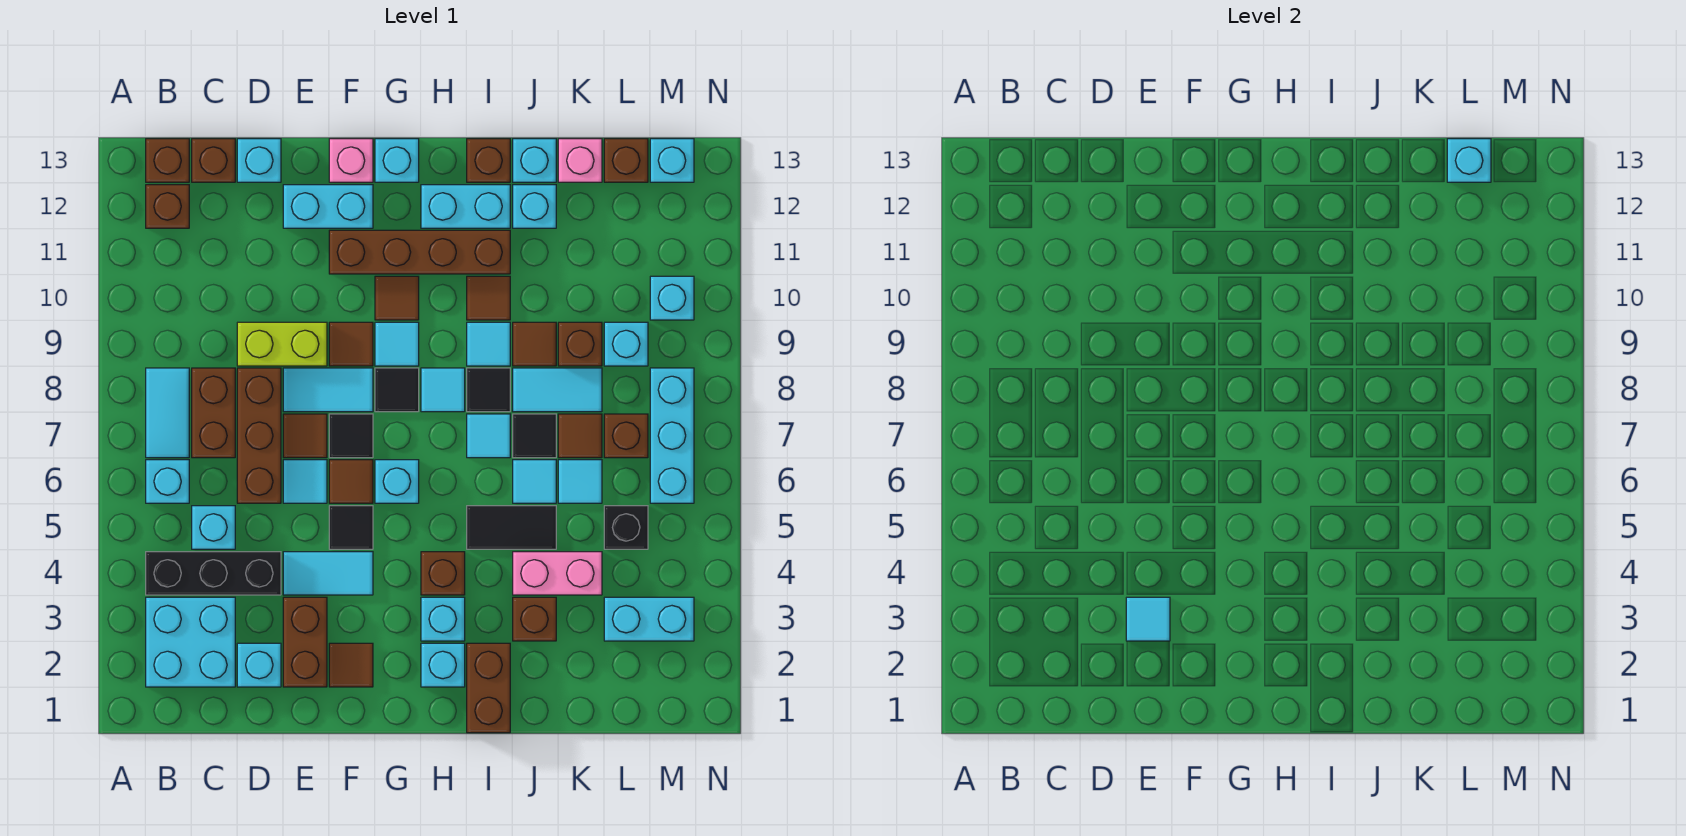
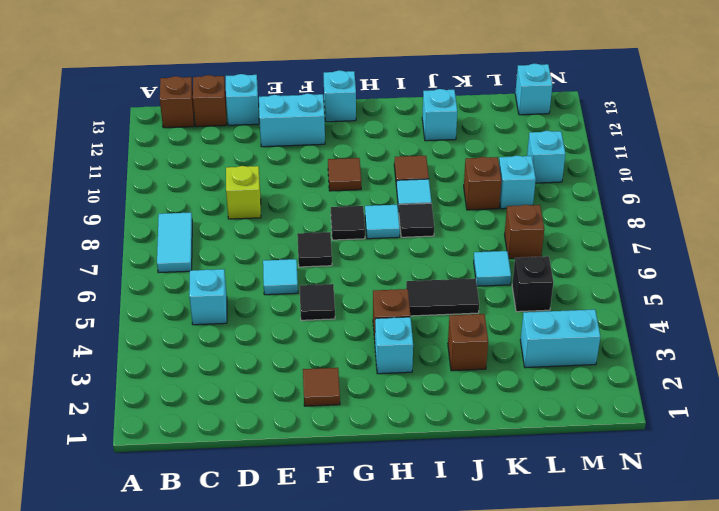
lime 1x1 brick [226,166,261,219] -> lime 1x2 brick [237,322,327,366]
none -> cyan 2x2 brick [146,597,235,687]
none -> black 1x3 brick [146,552,281,595]
none -> cyan 1x1 brick [146,460,189,503]
none -> brown 1x1 brick [146,185,189,228]

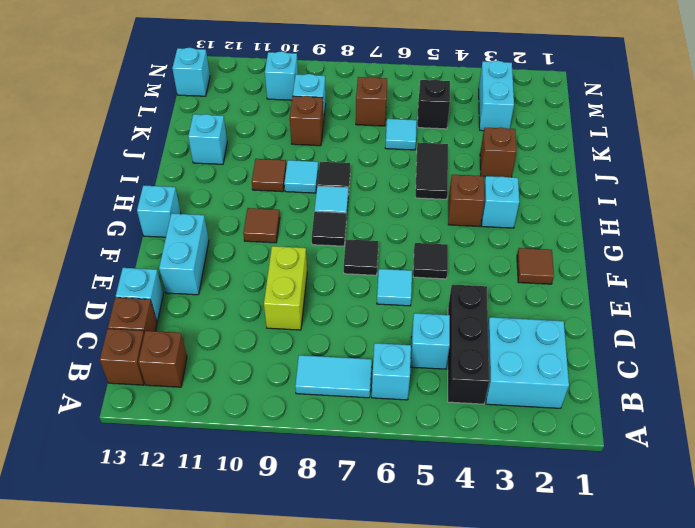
none -> brown 1x2 brick [192,368,235,458]
none -> cyan 1x1 brick [237,643,281,687]
none -> brown 1x3 brick [237,368,281,503]
none -> brown 1x2 brick [283,597,327,687]

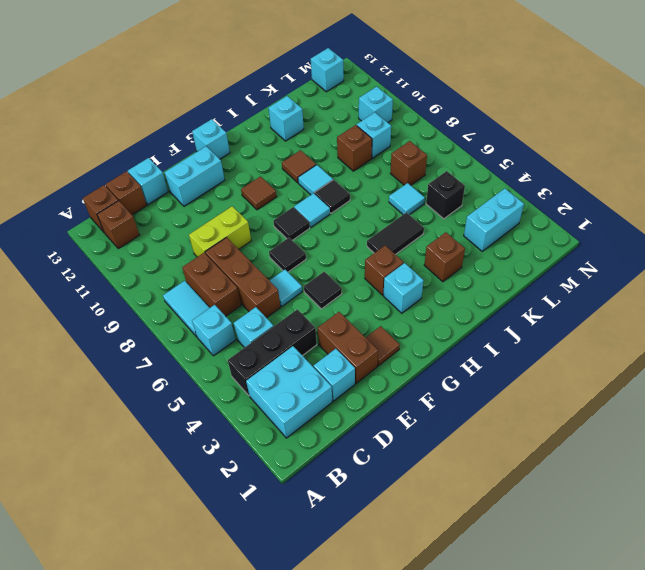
none -> cyan 1x2 tile [283,552,373,595]
none -> brown 1x1 tile [283,414,327,458]
none -> cyan 1x2 tile [283,368,373,412]
none -> brown 1x1 tile [329,460,373,503]

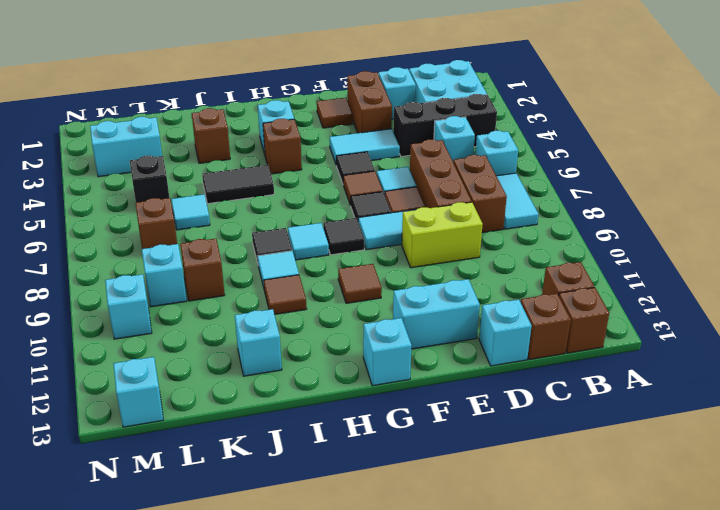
none -> brown 1x1 tile [329,322,373,366]
none -> brown 1x4 brick [329,230,510,274]
none -> pink 1x1 brick [329,139,373,182]
none -> cyan 1x1 brick [375,460,419,503]

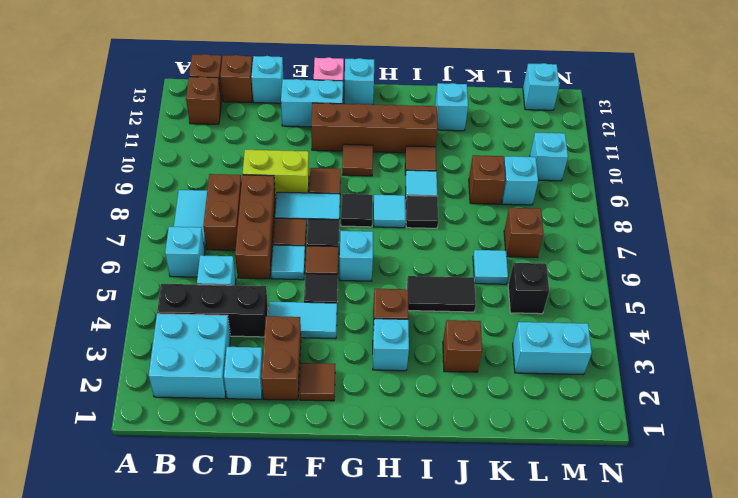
none -> cyan 1x1 tile [375,322,419,366]
none -> cyan 1x1 brick [421,643,465,687]
none -> cyan 1x2 brick [421,185,510,228]
none -> brown 1x2 brick [467,643,510,733]

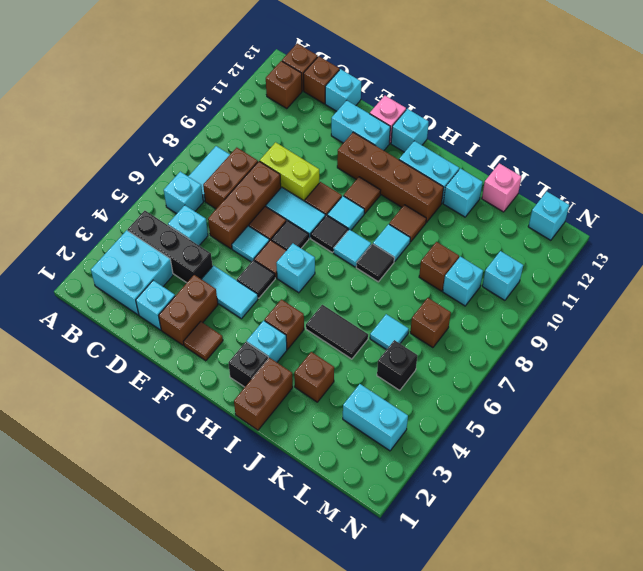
black 1x1 brick [229,342,268,387] -> cyan 1x1 brick [421,643,465,687]
none -> cyan 1x1 tile [467,414,510,458]
none -> brown 1x1 brick [467,139,510,182]
none -> pink 1x2 brick [513,552,602,595]
none -> cyan 1x1 tile [513,460,556,503]

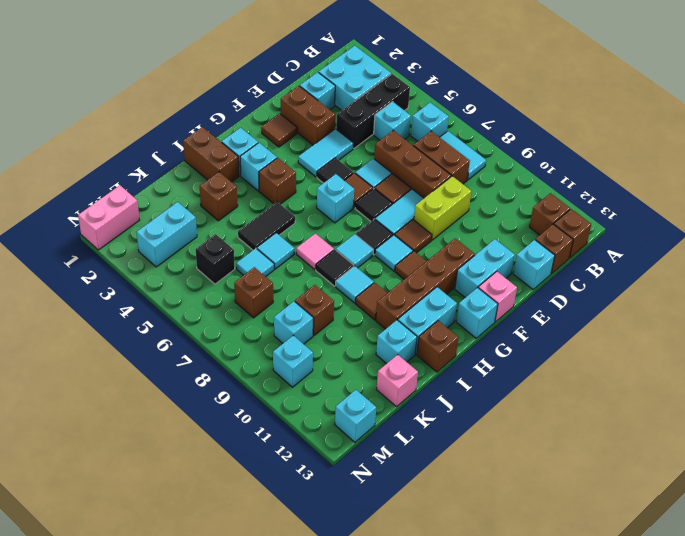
pink 1x1 tile [296,234,334,270] -> cyan 1x1 tile [467,414,510,458]
pink 1x2 brick [78,185,139,250] -> pink 1x2 brick moved to [513,552,602,595]
none -> black 1x1 tile [513,414,556,458]
none -> cyan 1x2 tile [513,368,602,412]
none -> brown 1x1 tile [513,322,556,366]
none -> cyan 1x1 brick [513,139,556,182]

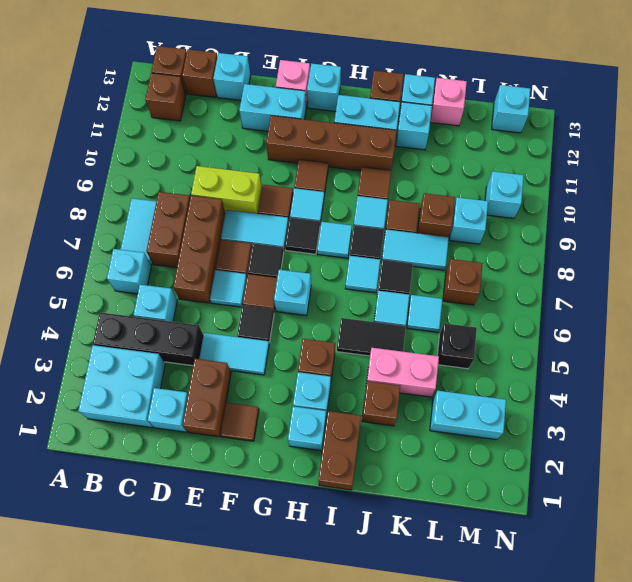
none -> brown 1x1 tile [558,414,602,458]
none -> brown 1x1 brick [604,139,648,182]
none -> cyan 1x3 brick [650,368,694,503]
none -> cyan 1x1 tile [1126,597,1170,641]

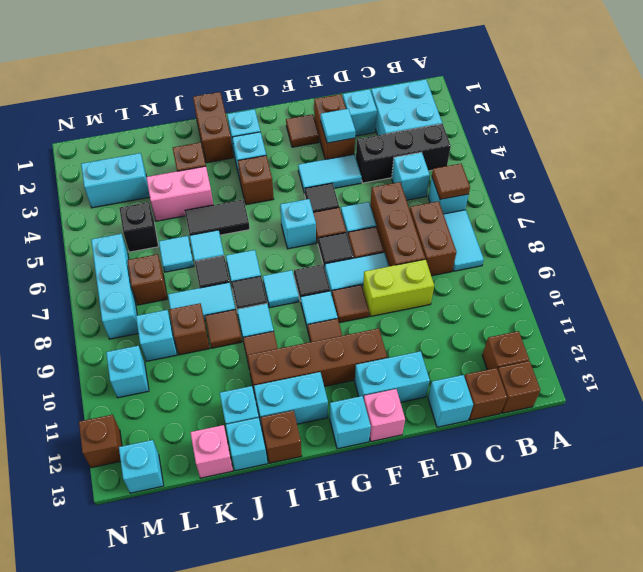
brown 1x1 tile [432,164,470,200] -> brown 1x1 tile moved to [558,414,602,458]
brown 1x1 brick [79,415,122,468] -> brown 1x1 brick moved to [604,139,648,182]
none -> cyan 1x1 brick [1447,139,1491,182]

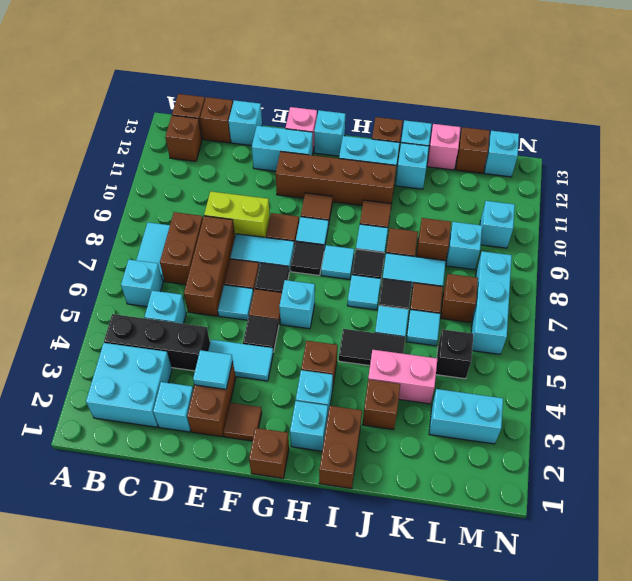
brown 1x1 brick [249,428,289,478] -> none
none -> cyan 1x1 brick [1447,139,1491,182]

